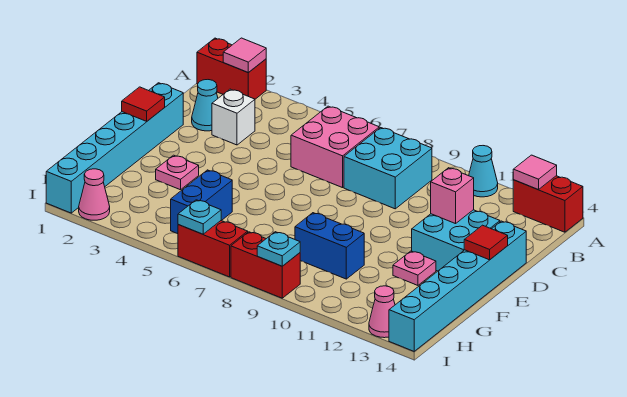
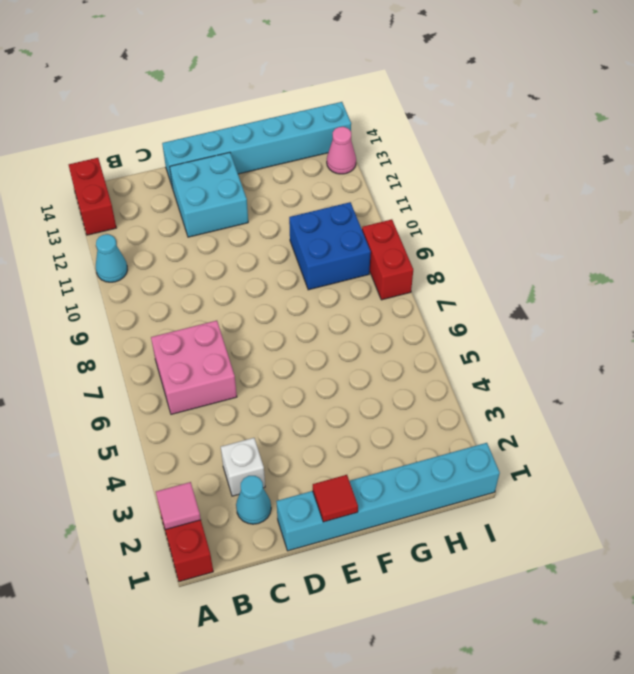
blue 2x2 brick [289,202,371,290] -> blue 1x2 brick [295,213,364,279]
none -> cyan 2x2 brick [344,128,432,209]
none -> pink 1x1 plate [156,155,199,190]
none -> pink 1x1 plate [393,251,436,285]

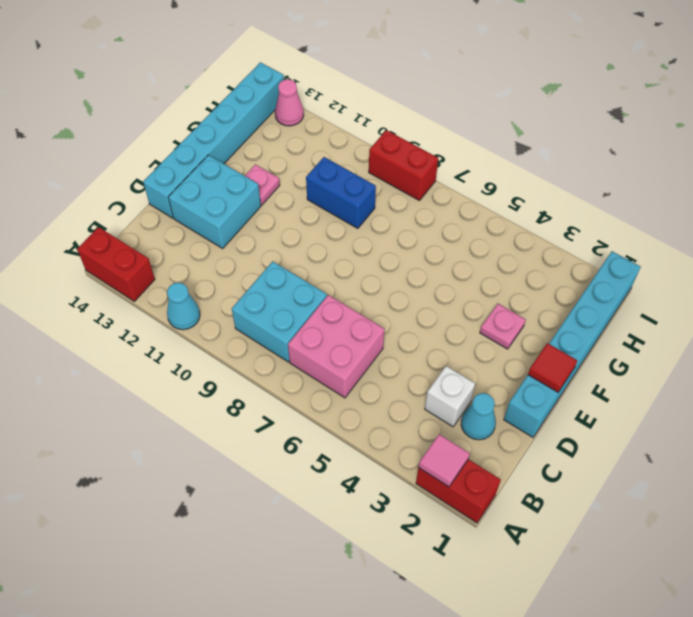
none -> blue 1x2 brick [171,170,232,234]
none -> pink 1x1 cone [79,169,110,220]
none -> red 1x2 brick [178,221,248,277]

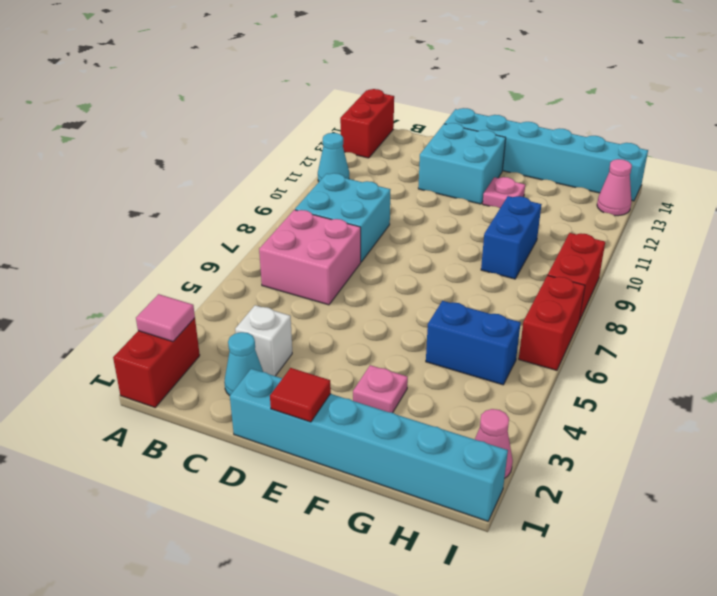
none -> pink 1x1 tile [513,155,557,190]
none -> pink 1x1 brick [431,168,474,224]
none -> red 1x1 tile [464,225,508,260]

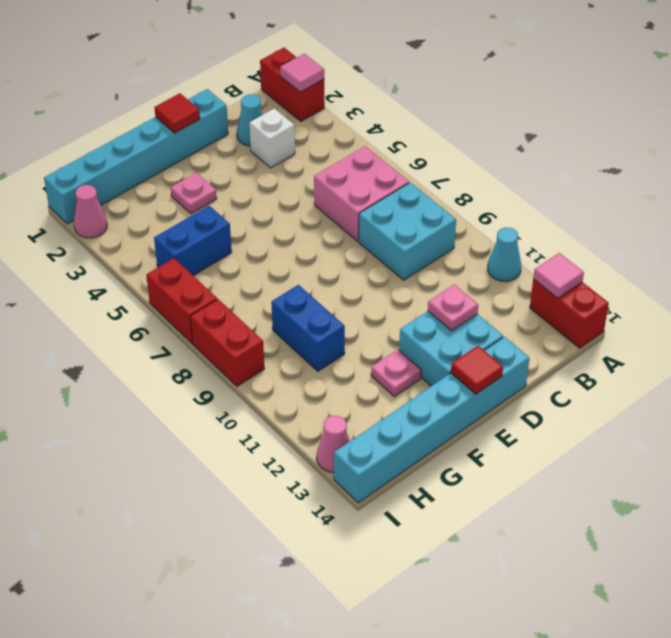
pink 1x1 plate [428,284,478,331] -> pink 1x1 brick [431,168,474,224]
none -> cyan 1x1 plate [178,200,221,234]
none -> cyan 1x1 plate [257,232,300,266]

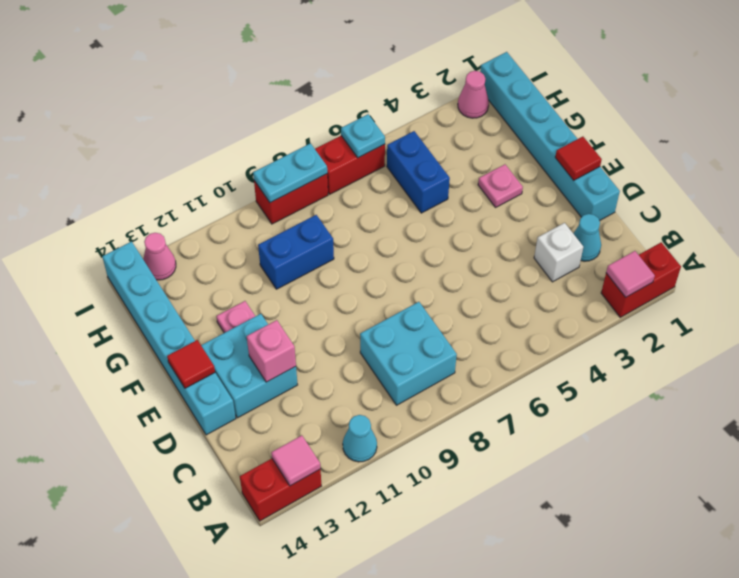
cyan 1x2 plate [253,143,327,203] -> cyan 1x1 plate [257,232,300,266]
none -> pink 2x2 brick [291,106,379,188]

